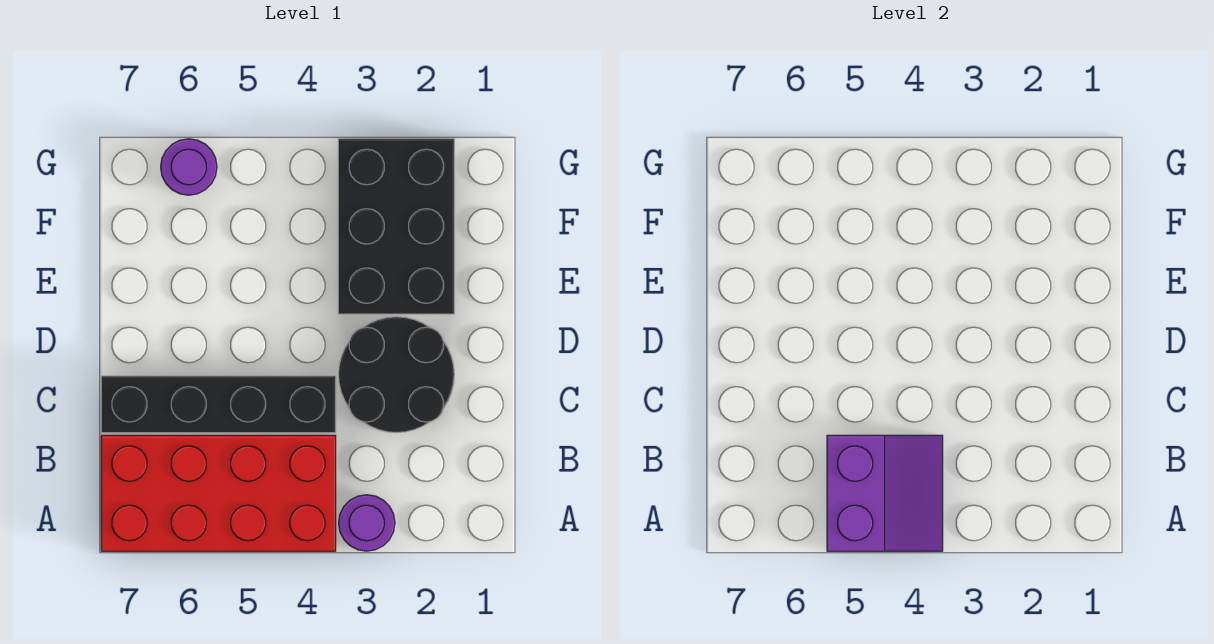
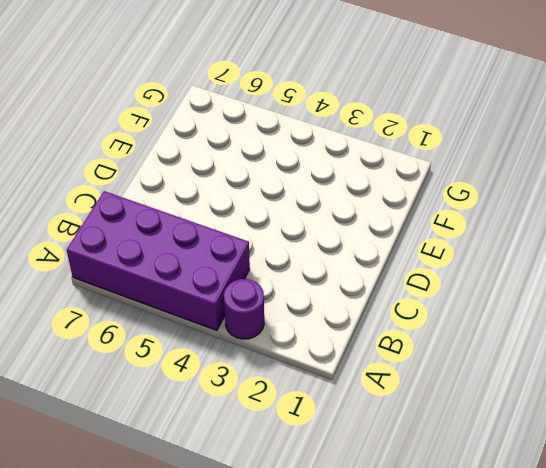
purple 2x4 brick [67,191,250,330] -> red 2x4 brick [101,435,336,551]
none -> black 2x2 round brick [339,317,454,433]
none -> black 1x4 brick [101,376,336,433]

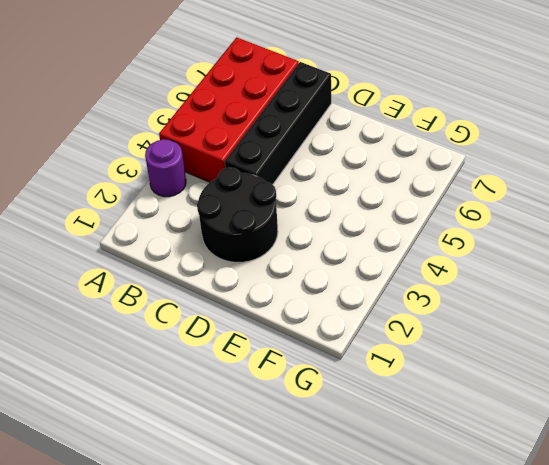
none -> black 2x3 brick [338,139,454,314]
none -> purple 1x1 round brick [161,139,217,195]

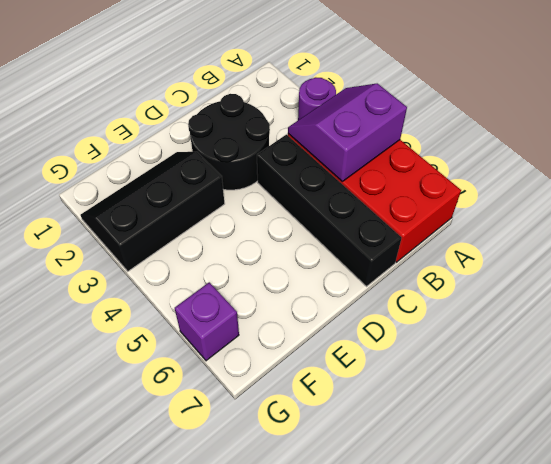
black 2x3 slope [81,152,225,271] -> black 2x3 brick [338,139,454,314]
purple 1x1 brick [175,282,239,361] -> purple 1x1 round brick [161,139,217,195]

